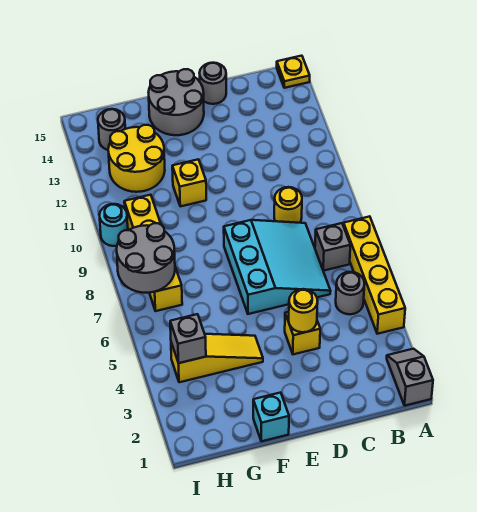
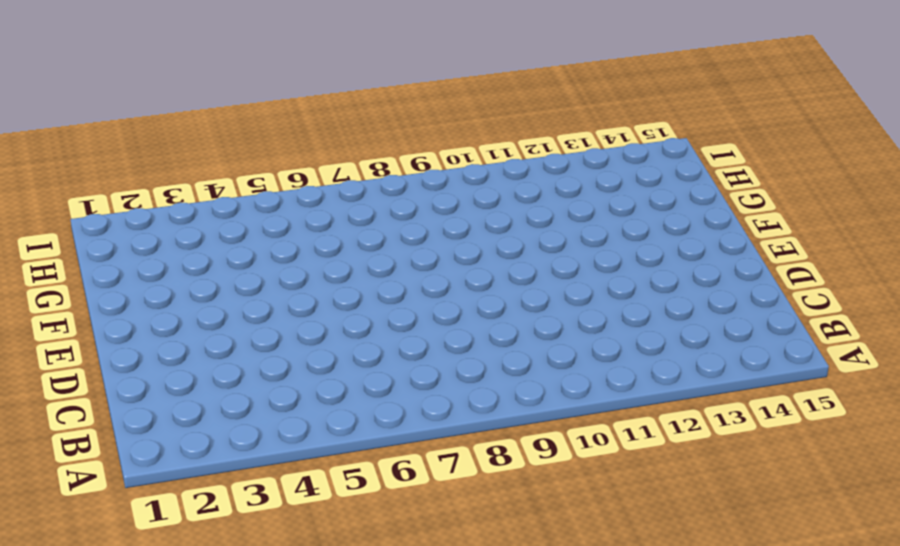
none -> grey 1x2 slope [387,349,433,406]
none -> yellow 1x4 brick [343,216,405,334]
none -> yellow 1x1 plate [277,56,310,88]

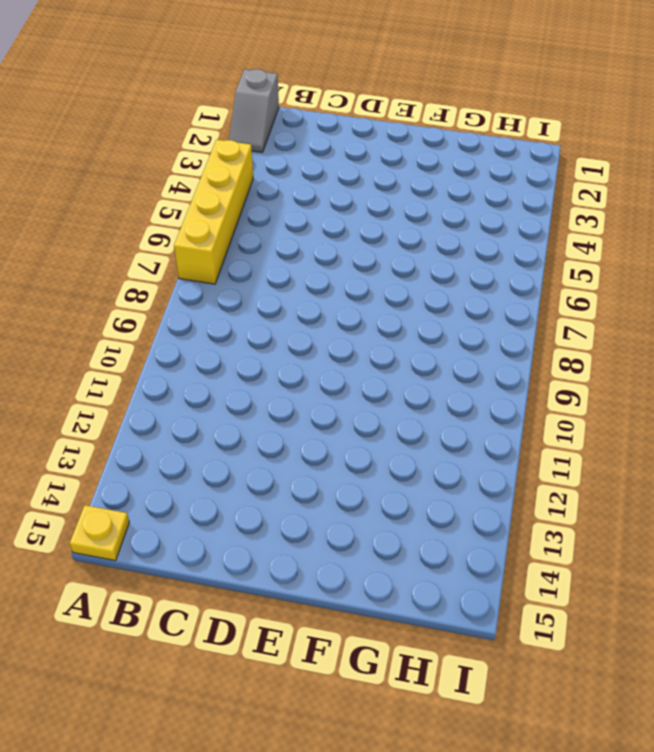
none -> grey 1x1 round brick [336,272,365,314]
none -> grey 1x1 brick [315,223,350,271]
none -> cyan 3x3 slope [224,220,331,314]

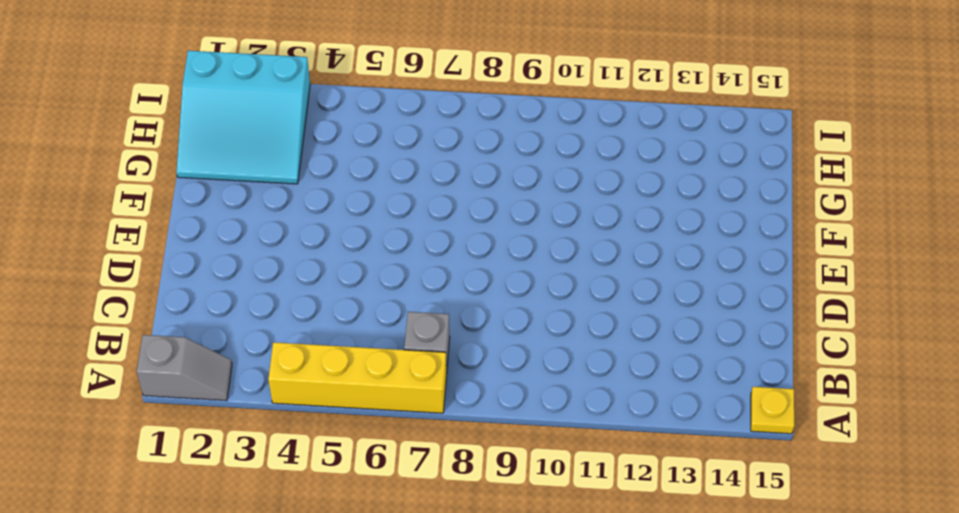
cyan 3x3 slope [176,51,310,184] -> cyan 3x3 slope moved to [224,220,331,314]
none -> grey 1x1 round brick [336,272,365,314]
none -> yellow 1x1 round brick [274,187,302,223]
none -> yellow 1x1 brick [285,312,320,354]

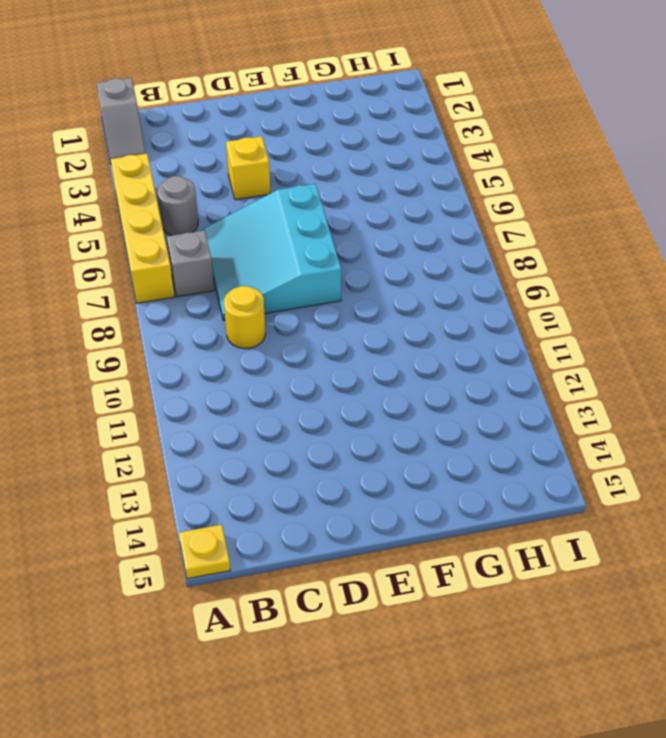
none -> grey 1x1 round brick [200,63,226,104]
none -> grey 2x2 round brick [149,69,204,135]
none -> cyan 1x1 brick [253,393,289,441]

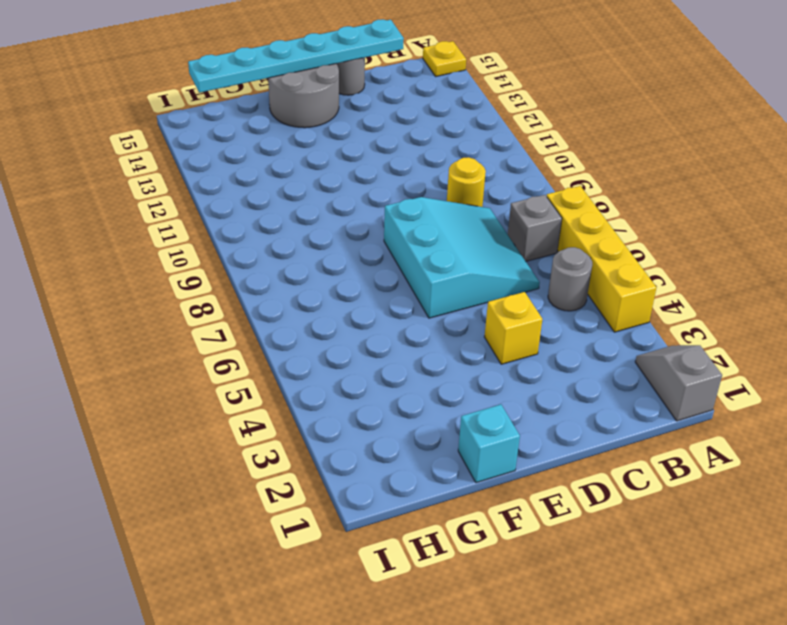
cyan 1x6 plate [188,19,404,93] -> none
none -> yellow 1x3 slope [171,334,263,382]
none -> yellow 1x1 brick [172,159,206,206]
none -> yellow 2x2 round brick [108,125,165,192]

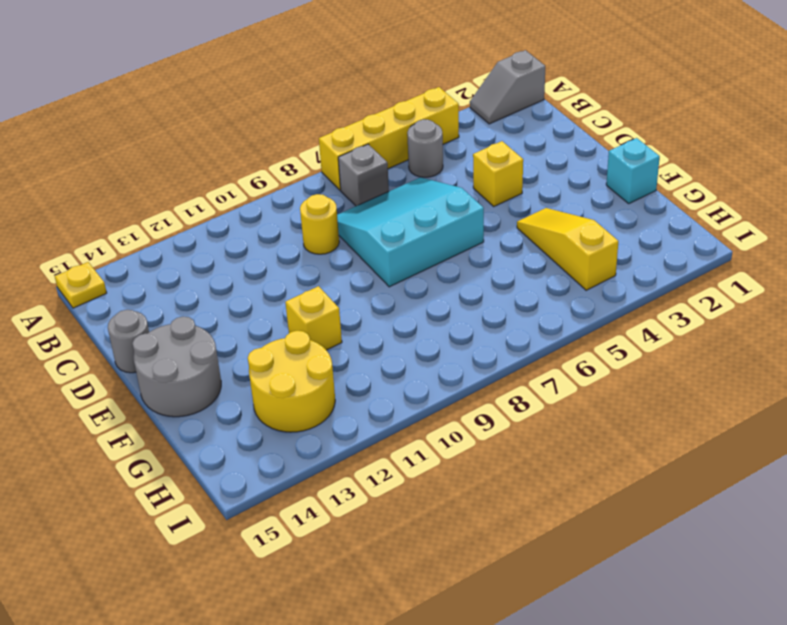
none -> yellow 1x4 brick [124,195,182,311]
none -> grey 1x1 round brick [98,109,125,150]
none -> cyan 1x1 round brick [100,204,128,246]

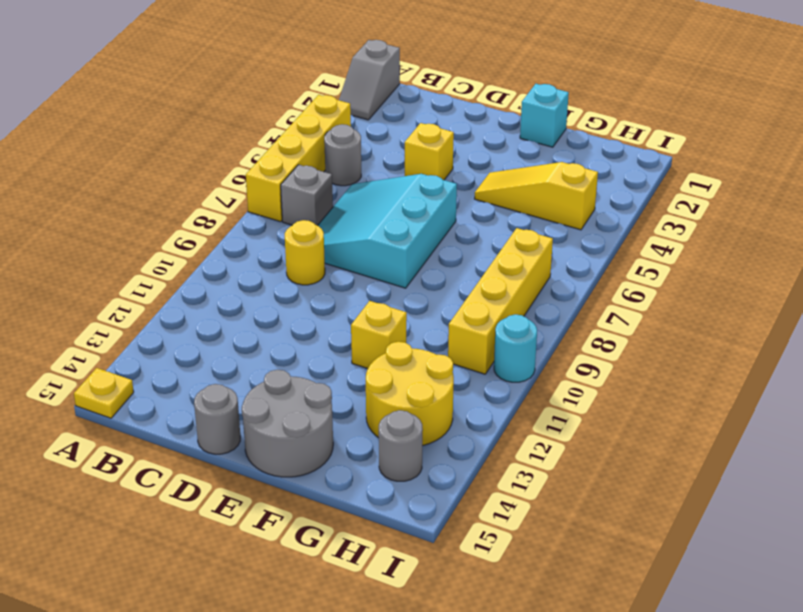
none -> yellow 1x1 round brick [289,289,318,332]
none -> grey 1x1 brick [170,314,206,363]
none -> grey 2x2 round brick [117,223,175,293]

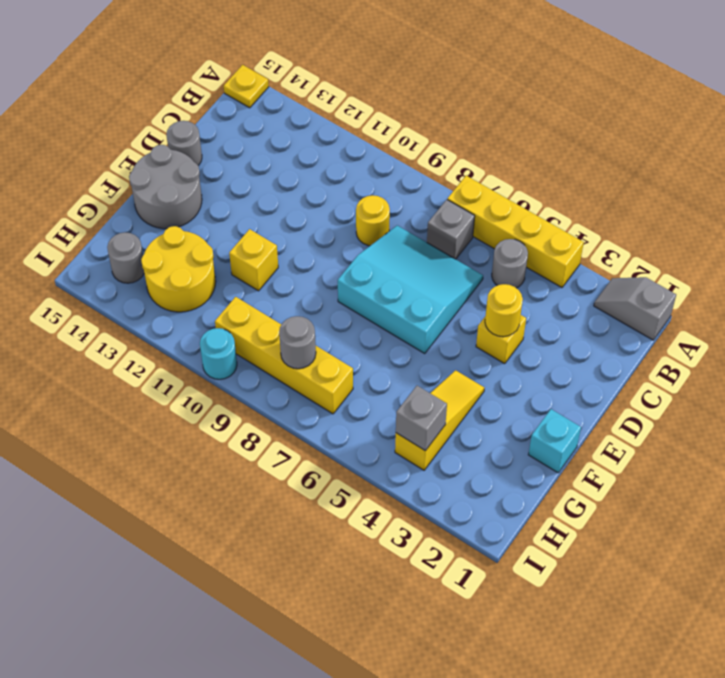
grey 1x1 round brick [279,316,316,369] -> grey 2x2 round brick [117,223,175,293]

